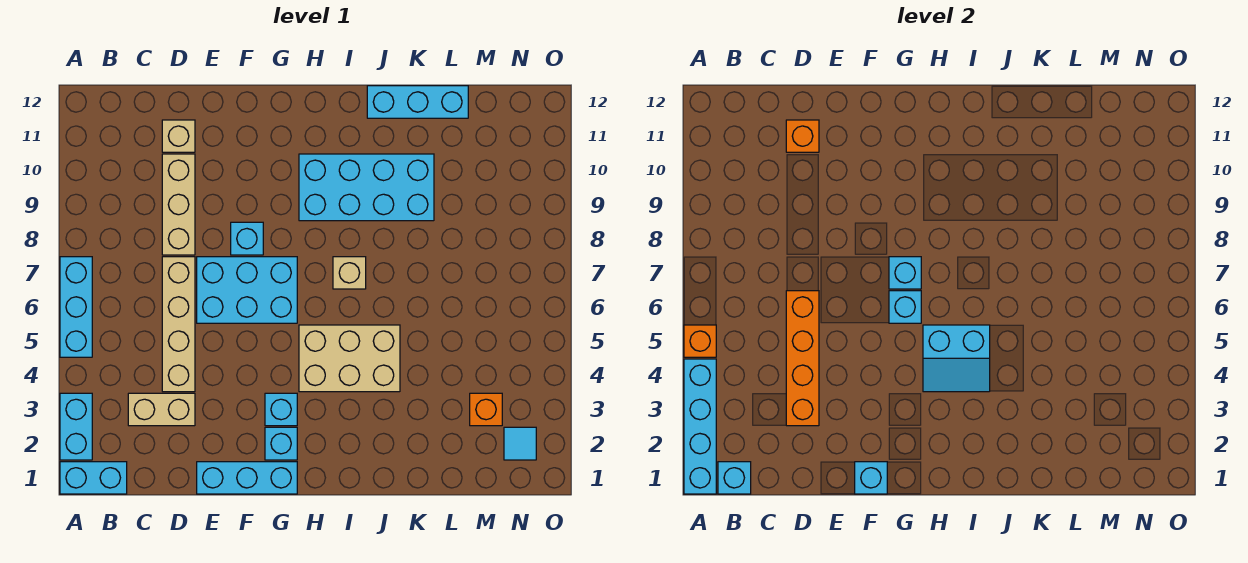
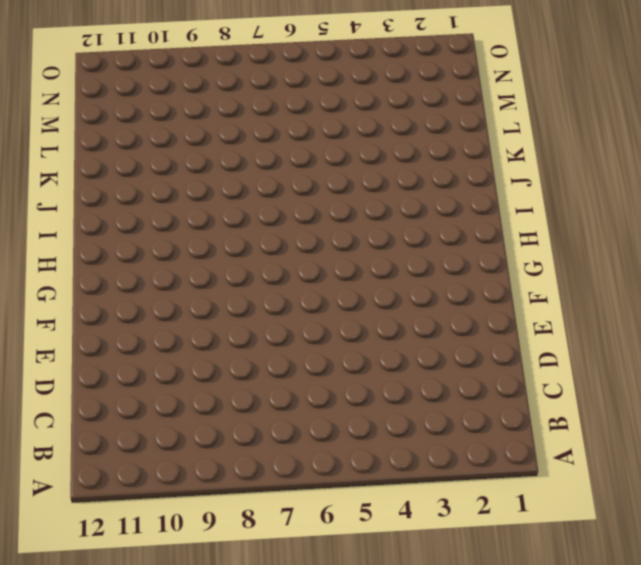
none -> cyan 1x2 brick [60,462,127,494]
none -> cyan 1x2 brick [60,393,92,460]
none -> cyan 1x3 brick [60,257,92,357]

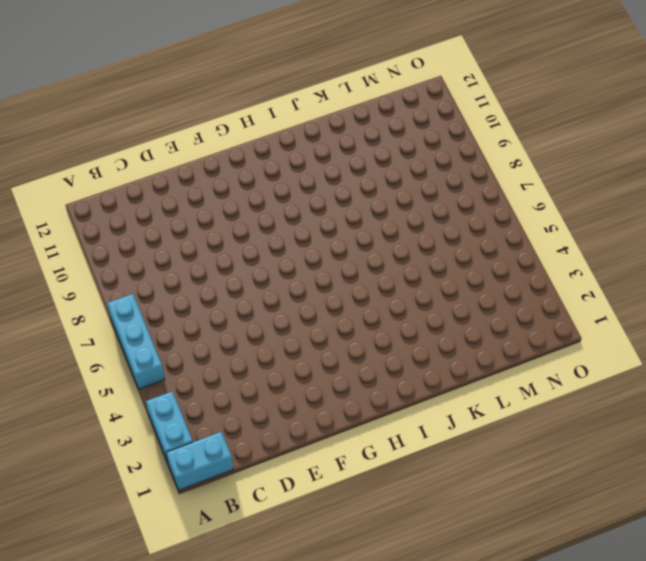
none -> tan 1x2 brick [128,393,195,426]
none -> tan 1x4 brick [162,257,195,392]
none -> tan 1x3 brick [162,154,195,255]

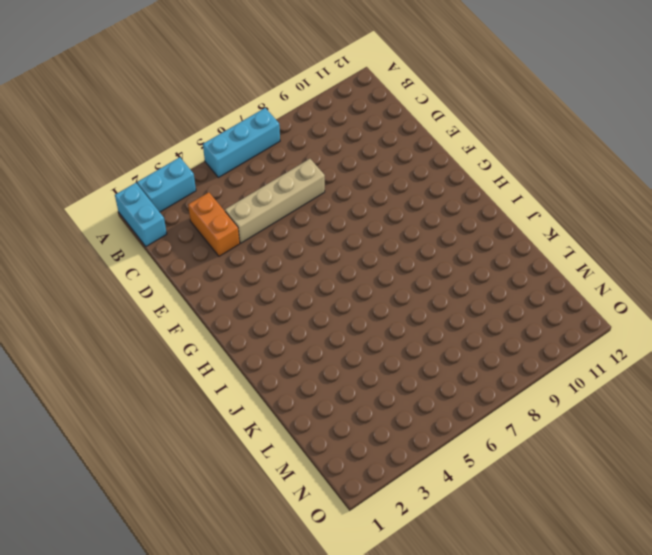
orange 1x2 brick [188,192,240,256] -> tan 1x2 brick [128,393,195,426]
none -> tan 1x3 brick [162,154,195,255]
none -> tan 1x1 brick [162,120,195,152]
none -> cyan 1x3 brick [197,462,297,494]

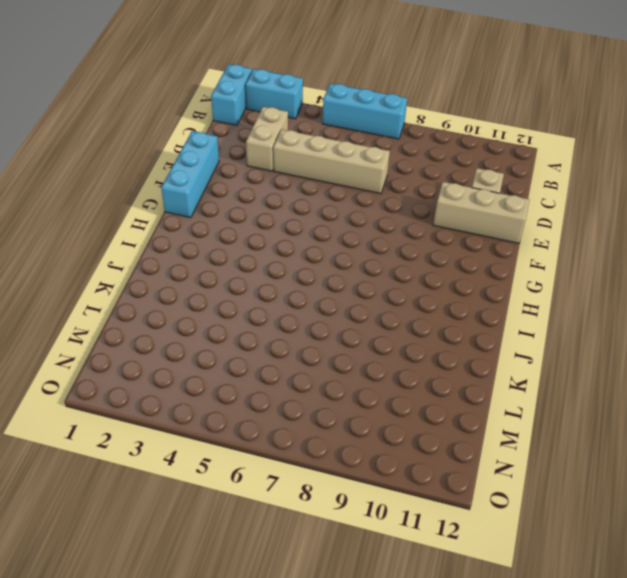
tan 1x3 brick [433,182,529,243] -> tan 1x3 brick moved to [162,154,195,255]
none -> cyan 2x3 brick [197,257,297,323]
none -> cyan 1x1 brick [231,222,263,255]
none -> cyan 1x1 brick [265,427,297,460]

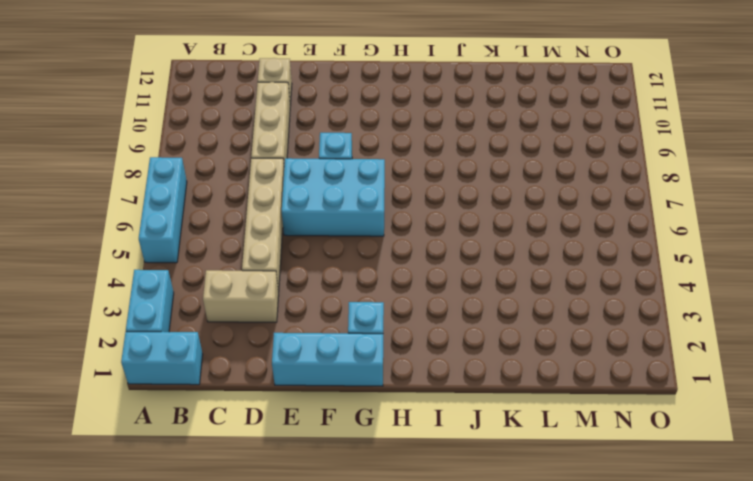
none -> cyan 1x1 brick [265,393,297,426]
none -> tan 2x3 brick [299,325,400,392]
none -> cyan 2x4 brick [299,154,434,221]

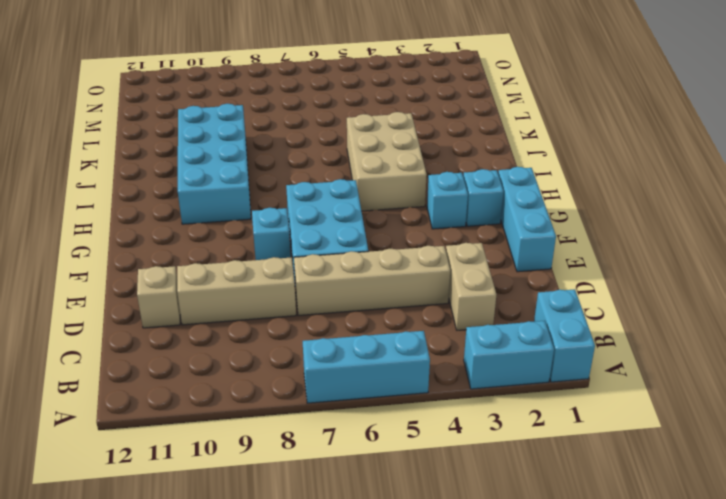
none -> tan 1x1 brick [333,257,366,289]
none -> cyan 1x3 brick [367,86,468,118]
none -> orange 1x1 brick [470,393,502,426]

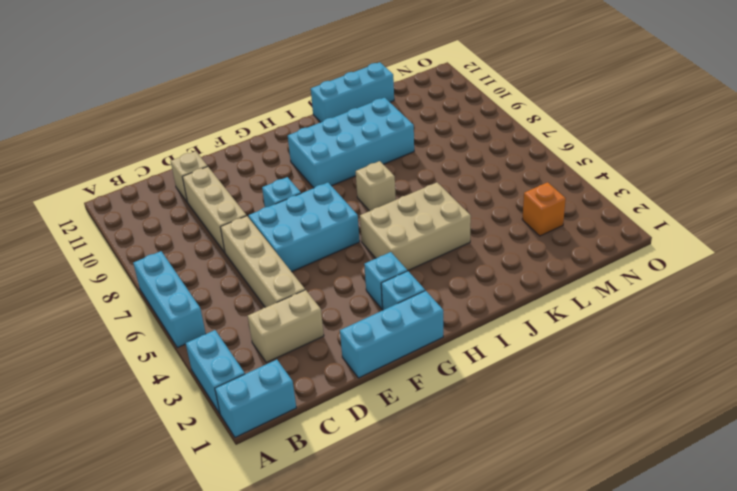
none -> cyan 1x1 tile [504,427,536,460]
none -> cyan 1x4 brick [684,359,716,494]
none -> orange 1x1 brick [684,325,716,357]

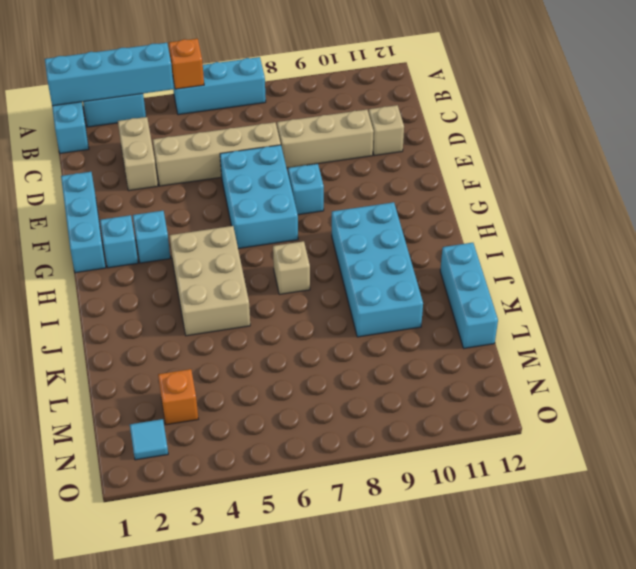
none -> cyan 1x1 brick [718,462,751,494]
none -> orange 1x4 brick [786,291,819,426]
none -> orange 1x1 brick [786,120,819,152]

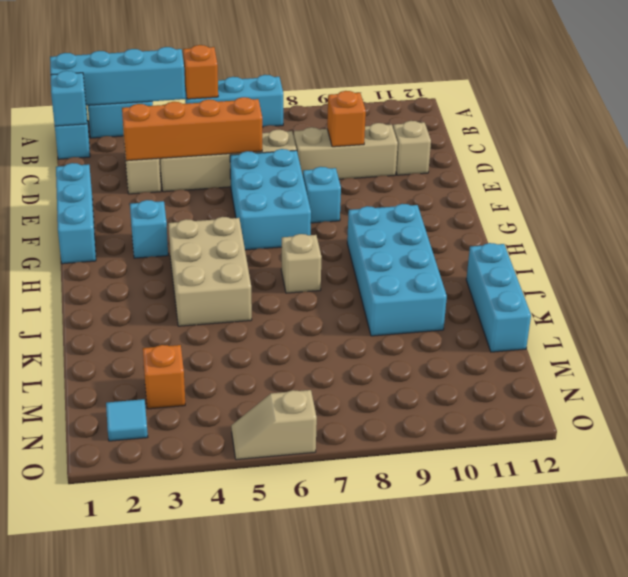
orange 1x1 brick [327,91,366,147] -> orange 1x1 brick moved to [786,120,819,152]
tan 1x2 slope [231,390,317,460] -> none
none -> cyan 1x1 brick [265,427,297,460]
none -> cyan 1x1 brick [855,462,887,494]
none -> cyan 1x1 brick [889,291,921,323]

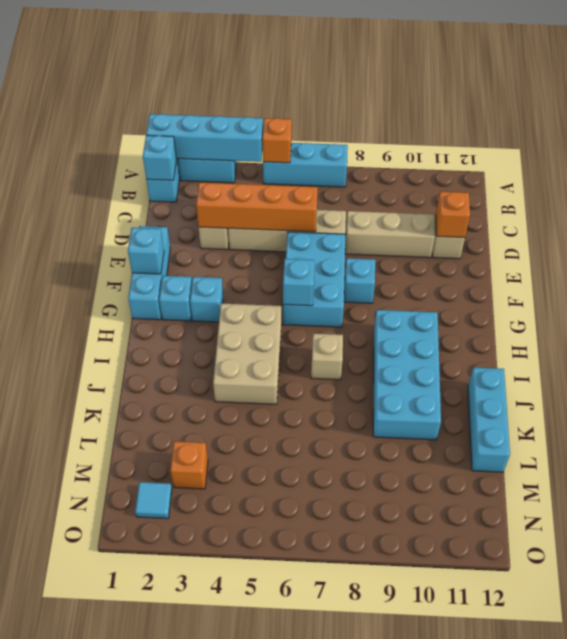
none -> cyan 1x1 brick [889,257,921,289]
none -> cyan 2x2 slope [923,325,990,392]

